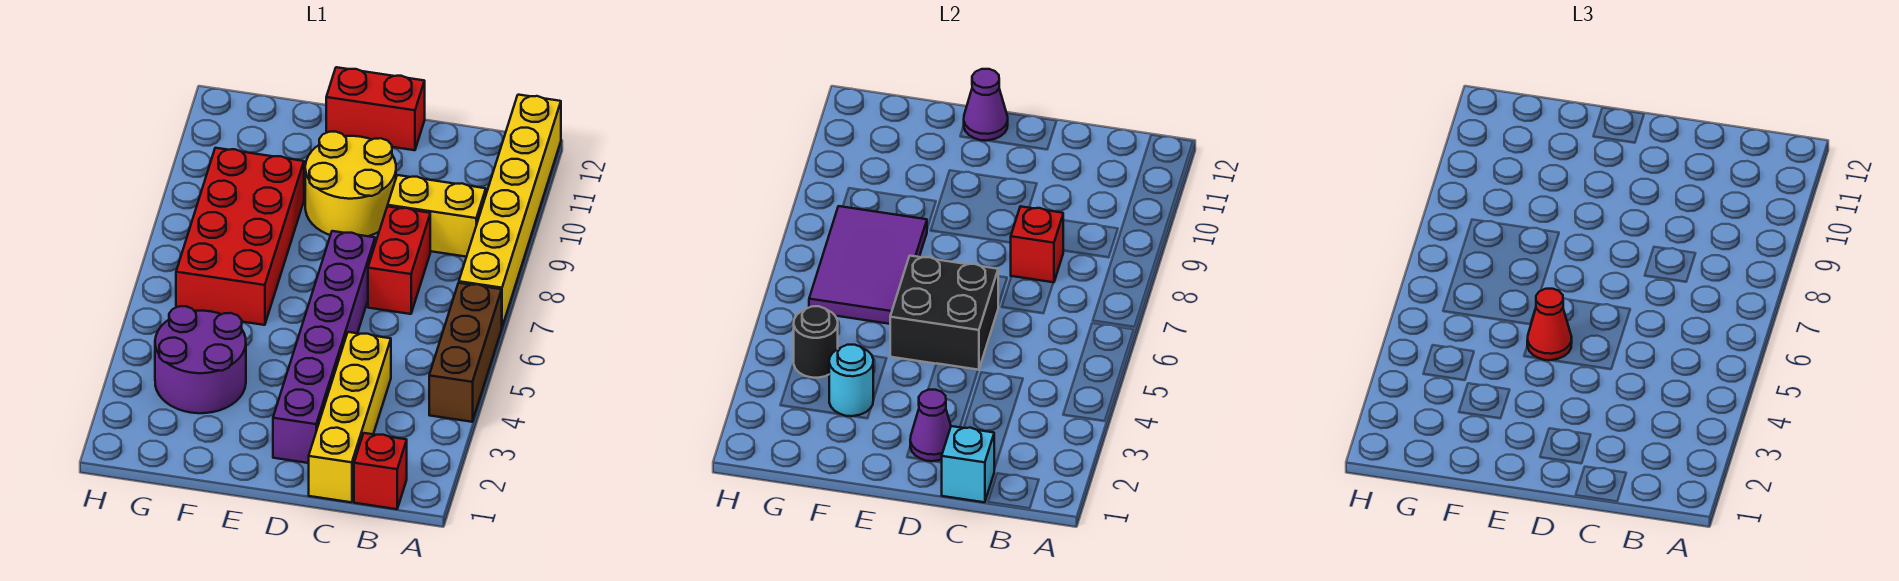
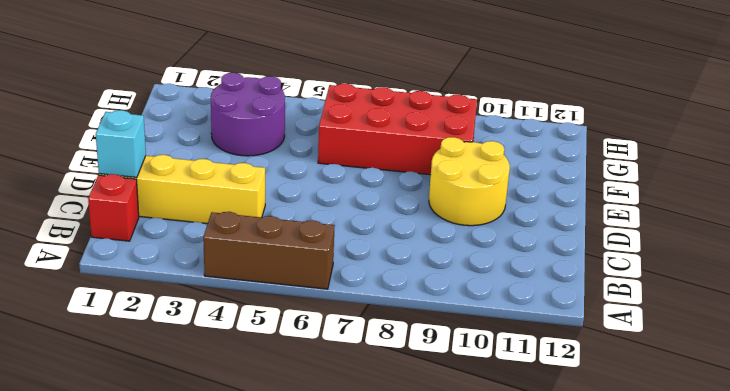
none -> yellow 1x6 brick [459,95,561,327]
none -> yellow 1x2 brick [388,175,486,257]
none -> red 1x2 brick [368,206,430,314]

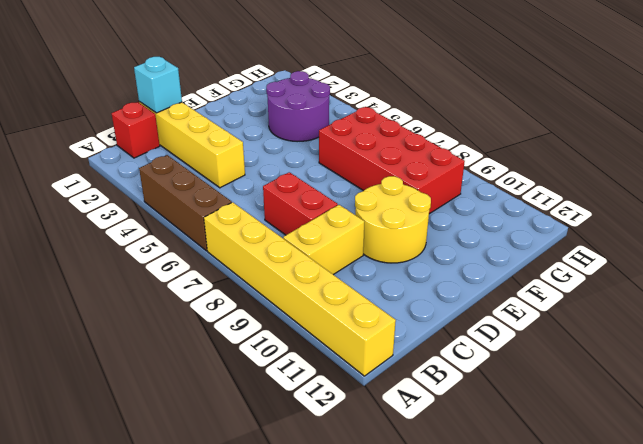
none -> purple 1x6 brick [273,231,375,463]
none -> red 1x2 brick [326,67,425,150]
none -> red 1x1 brick [1011,206,1063,283]

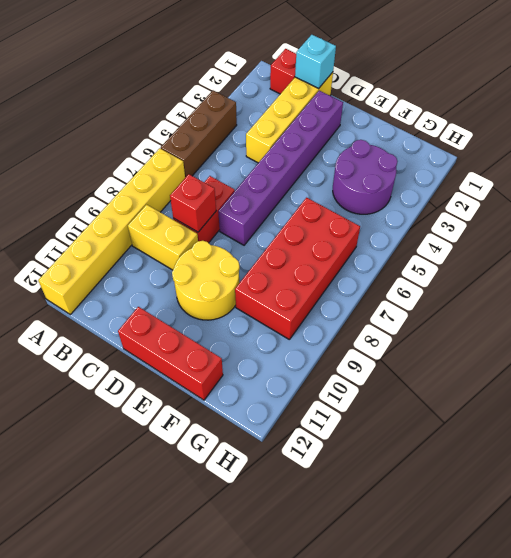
red 1x3 brick [118,307,223,400] -> red 1x2 brick [326,67,425,150]
none -> purple 1x1 cone [910,390,951,461]
none -> black 2x2 brick [890,256,998,370]
none -> purple 1x1 cone [964,69,1008,141]

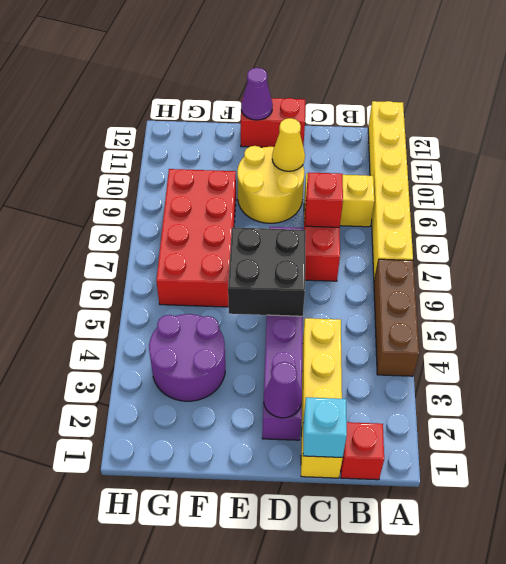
yellow 1x1 cone [272,118,305,171] -> none
none -> cyan 1x1 round brick [829,345,873,416]
none -> purple 2x3 tile [809,206,927,324]
none -> black 1x1 round brick [794,306,838,378]

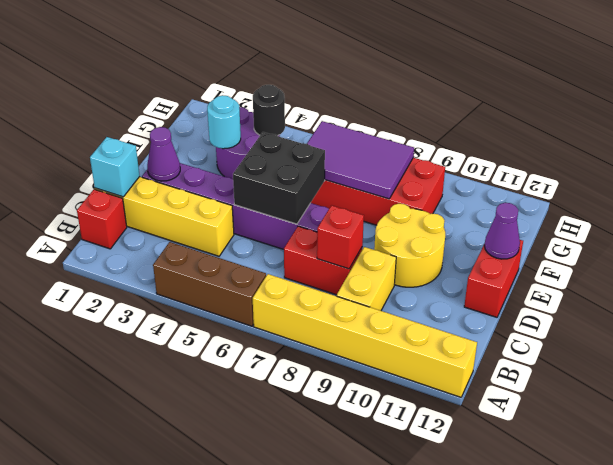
none -> red 1x1 cone [1527,289,1572,360]

